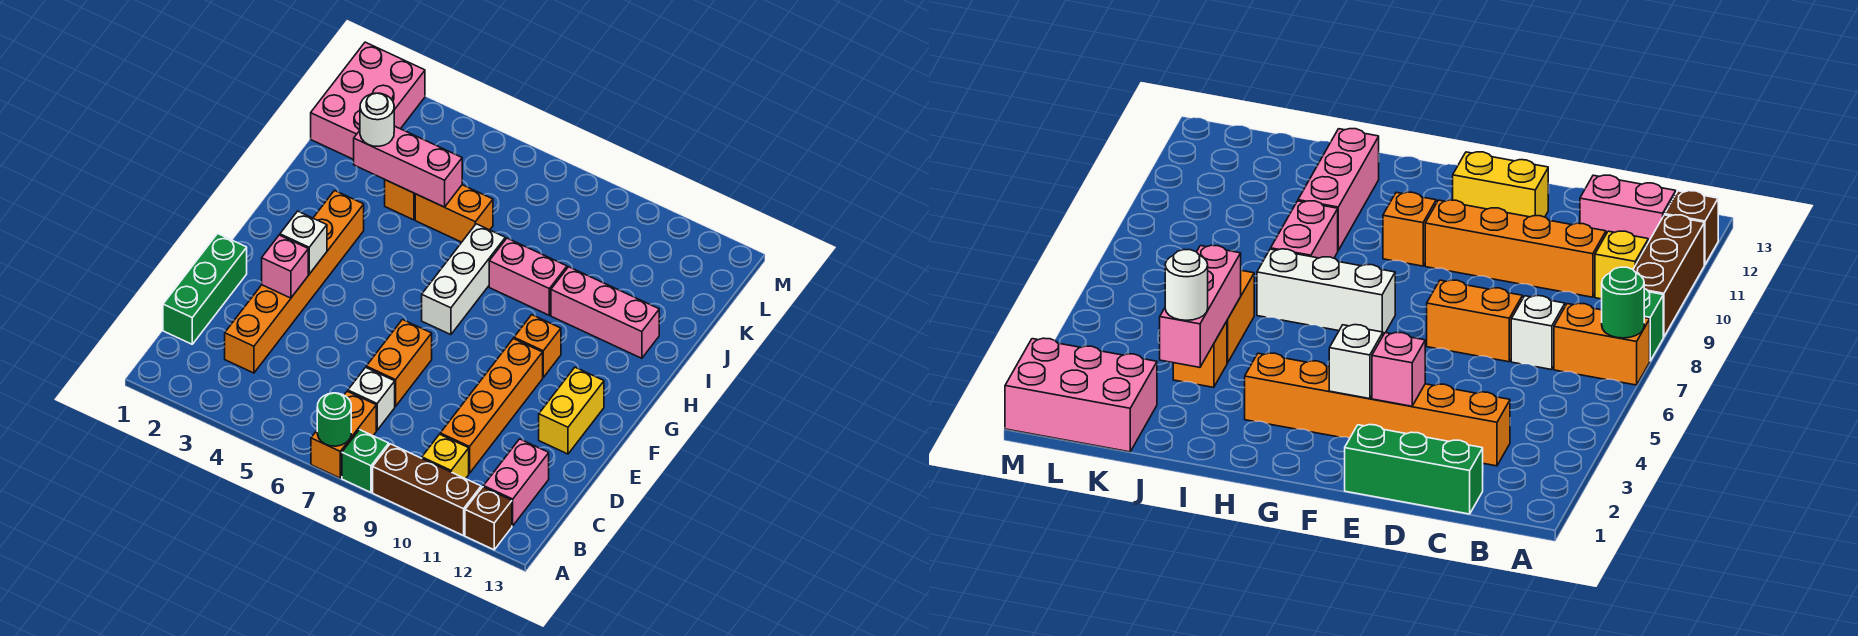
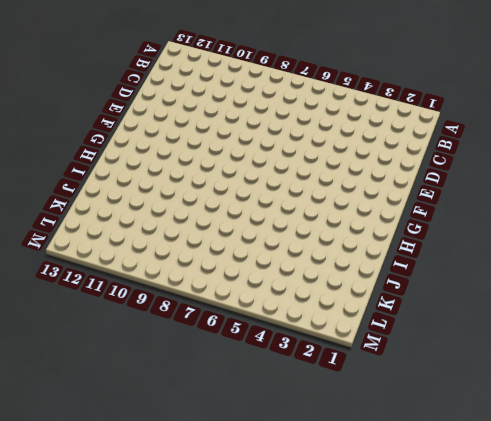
none -> orange 1x2 brick [311,391,376,478]
none -> green 1x1 brick [342,430,389,492]
none -> brown 1x3 brick [373,444,481,535]

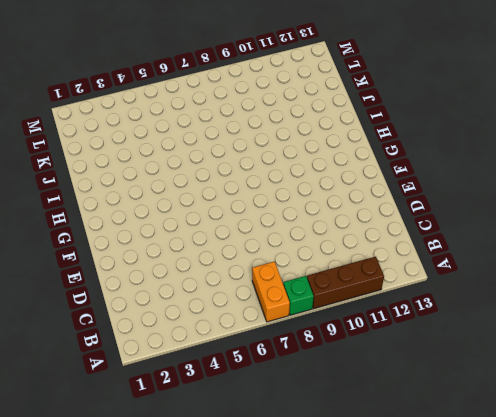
none -> brown 1x1 brick [465,487,512,550]
none -> yellow 1x1 brick [422,434,469,479]
none -> pink 1x2 brick [483,439,549,526]

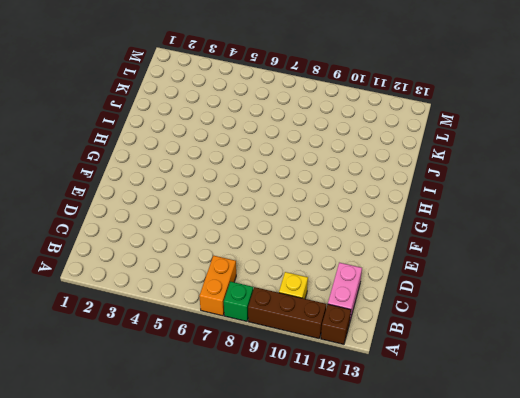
none -> green 1x3 brick [163,234,247,344]
none -> orange 1x6 brick [225,191,364,373]
none -> white 1x1 brick [348,367,395,430]

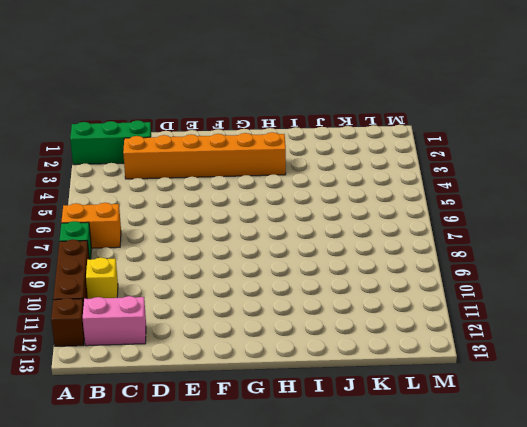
green 1x3 brick [70,120,151,165] -> green 1x3 brick moved to [163,234,247,344]
none -> white 1x1 brick [348,367,395,430]
none -> orange 1x4 brick [440,339,543,473]
none -> orange 1x2 brick [366,320,432,406]

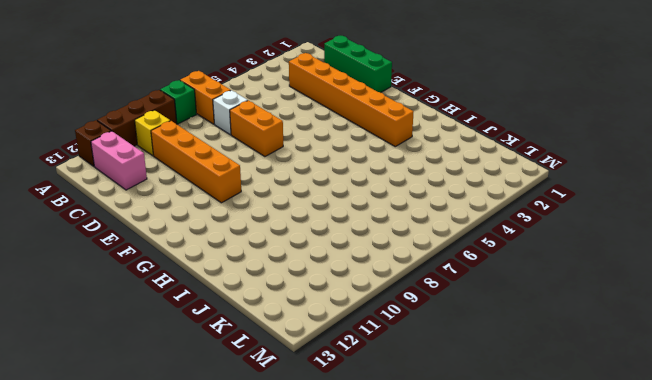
none -> yellow 1x2 brick [539,367,604,454]
none -> white 1x3 brick [422,224,505,335]
none -> orange 1x1 brick [514,315,561,377]

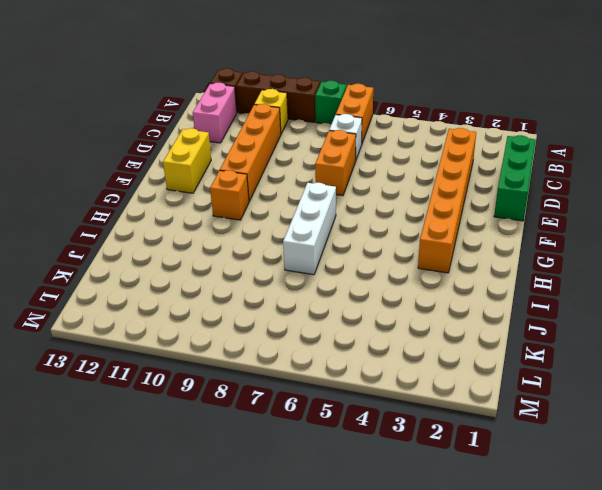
none -> pink 1x2 brick [489,238,567,315]
none -> pink 1x3 brick [551,267,659,358]
none -> orange 1x1 brick [385,180,415,220]

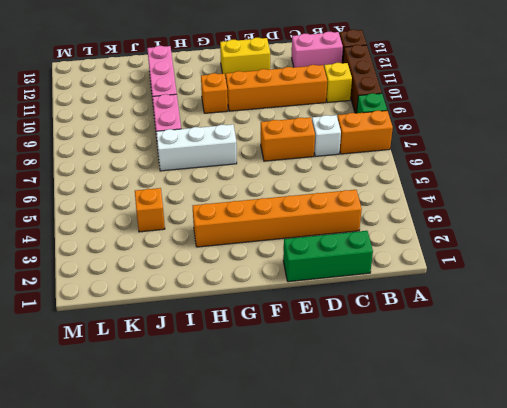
none -> orange 1x2 brick [415,185,493,242]
none -> pink 2x3 brick [311,42,425,160]
none -> green 1x1 round brick [317,393,351,446]

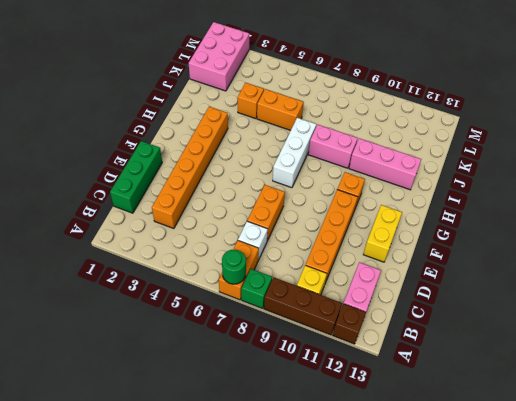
none -> pink 1x1 brick [262,235,308,298]
none -> white 1x1 brick [280,211,327,274]
none -> pink 1x3 brick [354,126,462,207]

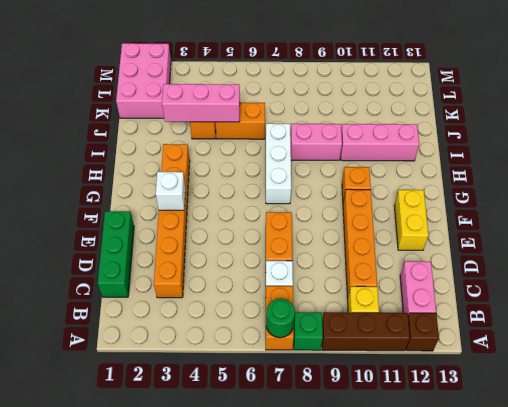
none -> pink 1x1 brick [262,235,308,298]
none -> white 1x1 round brick [360,93,394,146]

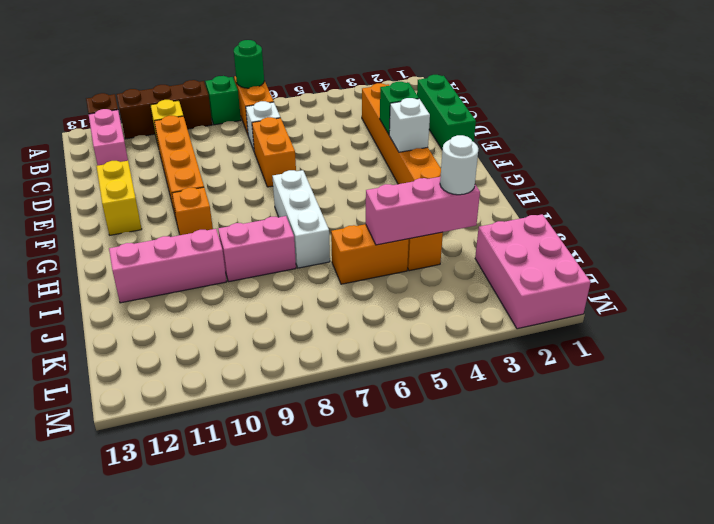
green 1x1 brick [380,82,419,135] -> pink 1x1 brick [262,235,308,298]

